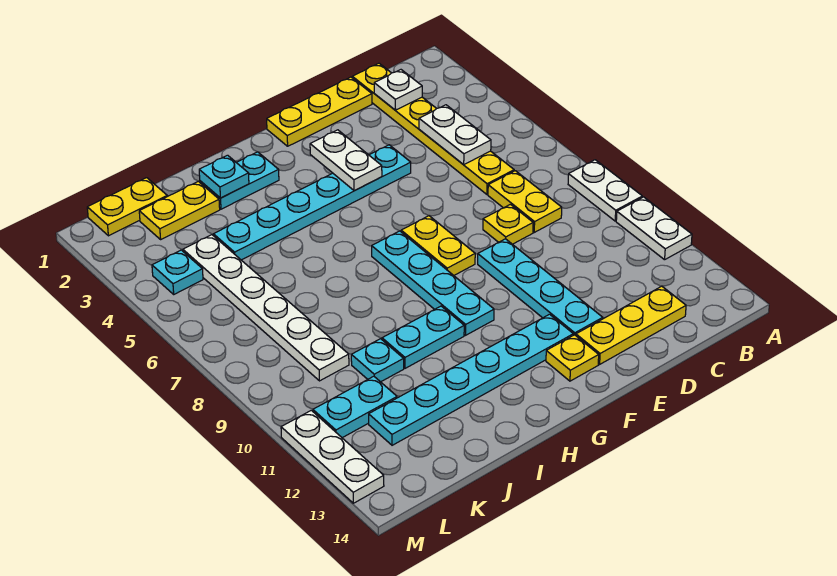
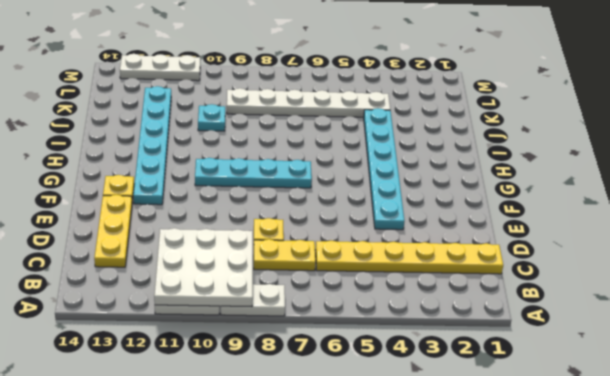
white 3x3 plate [154,228,253,307] -> none
none -> yellow 1x3 plate [267,77,372,146]
none -> cyan 1x4 plate [478,239,603,335]
none -> yellow 1x2 plate [401,216,475,275]

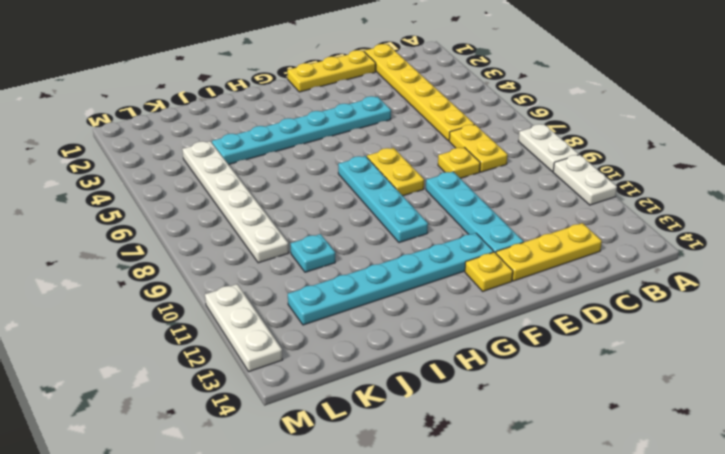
none -> cyan 1x2 plate [200,152,279,209]
none -> cyan 1x2 plate [382,306,464,368]
none -> yellow 1x2 plate [139,181,220,239]

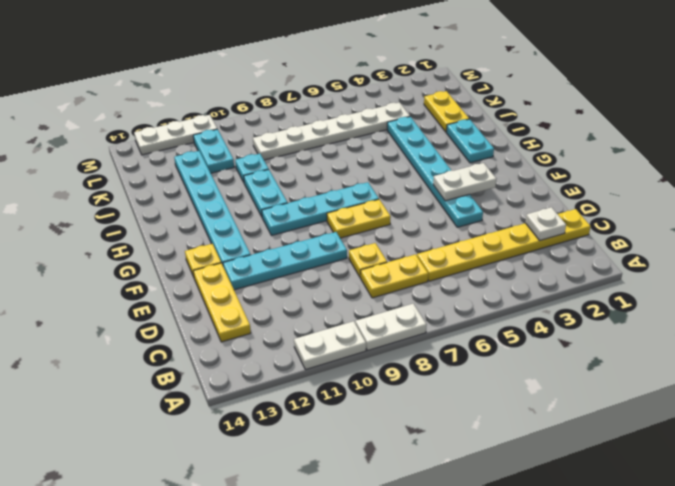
none -> yellow 1x3 plate [267,77,372,146]
none -> yellow 1x2 plate [87,178,167,236]
none -> cyan 1x1 plate [152,250,203,294]

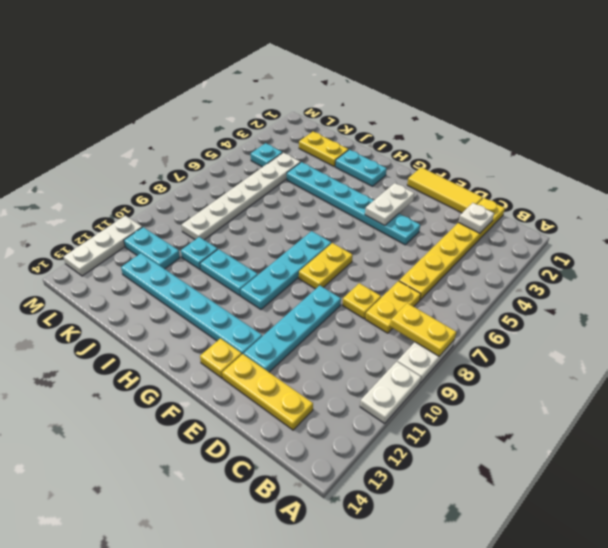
yellow 1x2 plate [390,303,456,356] -> yellow 1x2 plate moved to [87,178,167,236]
yellow 1x3 tile [407,167,483,213] -> yellow 1x3 plate [267,77,372,146]
none -> white 1x2 plate [419,105,491,165]
none -> cyan 1x1 plate [199,155,249,198]

